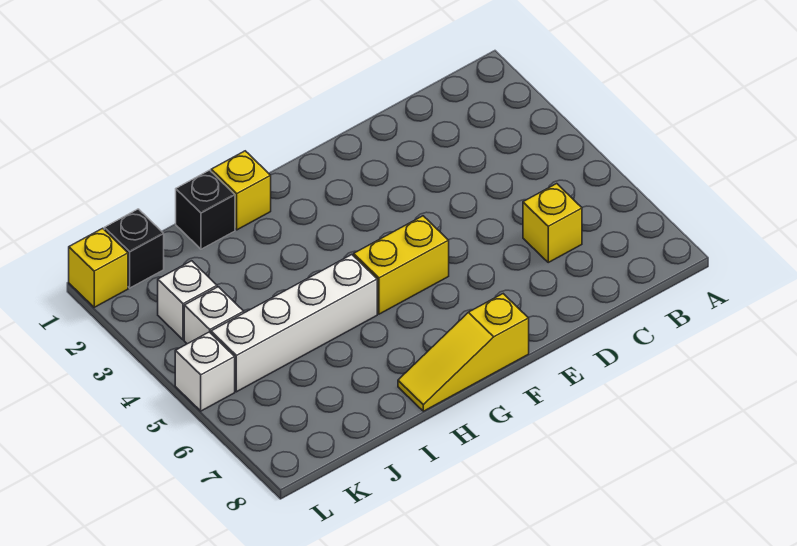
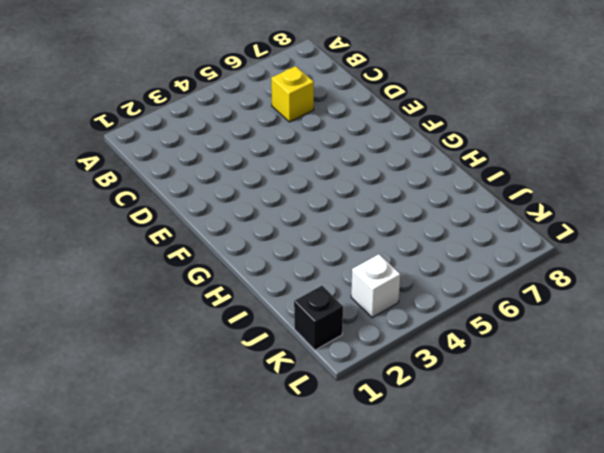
none -> yellow 1x2 brick [354,216,449,314]
none -> yellow 1x3 slope [398,294,529,411]

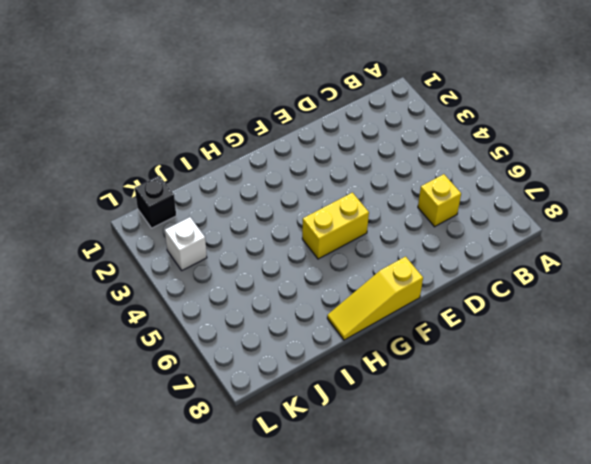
none -> yellow 1x1 brick [211,151,271,230]
none -> white 1x4 brick [211,255,377,392]

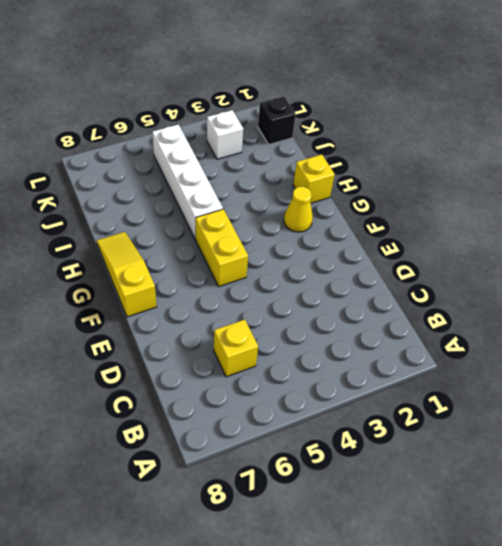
yellow 1x1 cone [284,187,313,232] -> none
none -> black 1x1 brick [176,170,235,249]
none -> white 1x1 brick [184,287,244,344]

